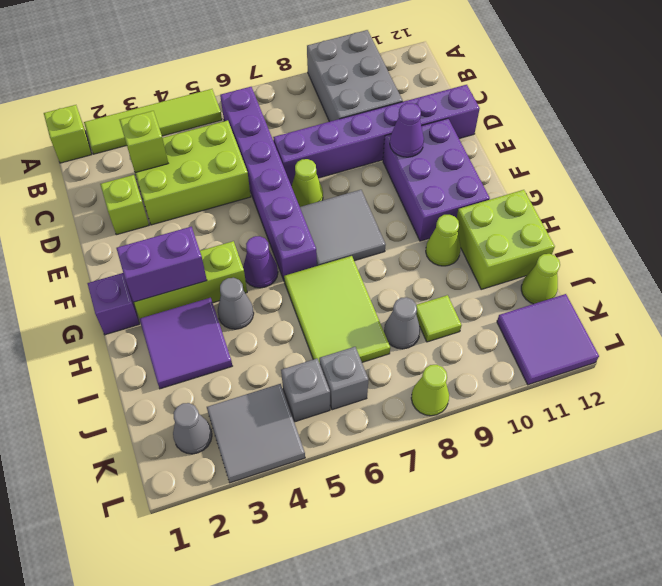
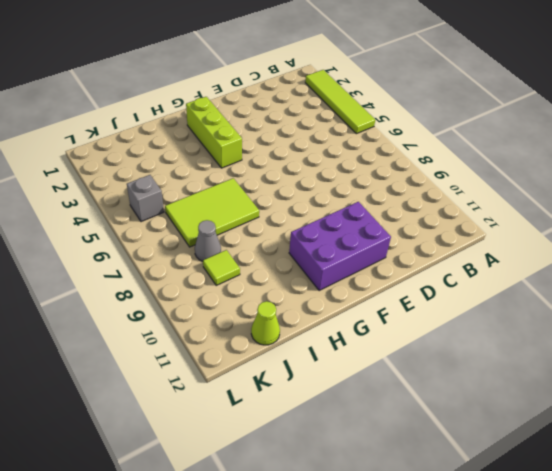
none -> lime 1x1 brick [44,105,92,163]
none -> grey 2x3 brick [307,30,403,122]
none -> purple 1x6 brick [220,87,317,280]
none -> lime 2x3 brick [135,120,251,225]

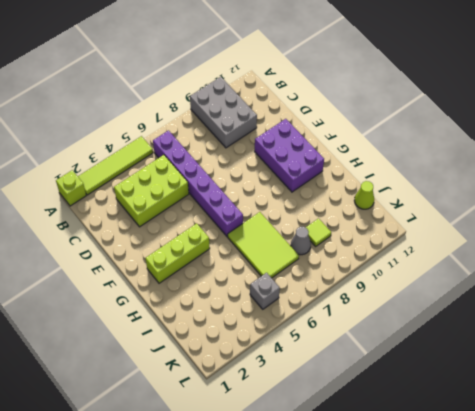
none -> lime 1x1 brick [100,175,149,235]
none -> purple 1x6 brick [273,85,480,186]
none -> lime 1x1 cone [291,159,323,207]
none -> grey 2x2 tile [300,190,386,266]

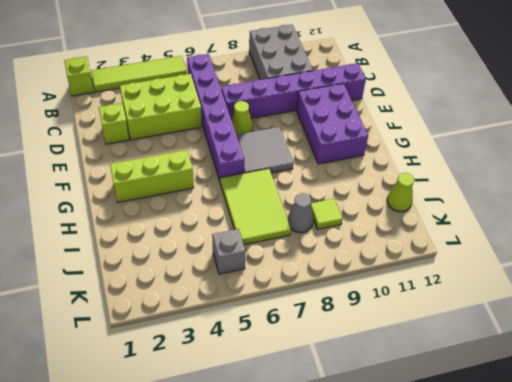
none -> purple 1x1 brick [87,273,139,335]
none -> purple 1x1 cone [243,236,278,288]
none -> purple 2x2 tile [140,298,232,389]
none -> grey 1x1 cone [218,278,254,329]

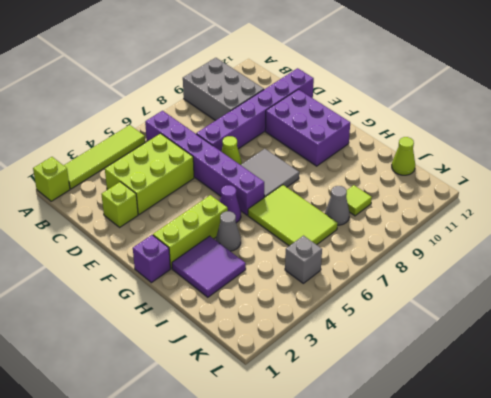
none -> lime 1x1 cone [426,215,461,266]
none -> lime 2x2 brick [457,190,555,289]
none -> grey 1x1 cone [173,403,212,454]
none -> grey 2x2 tile [207,384,305,483]

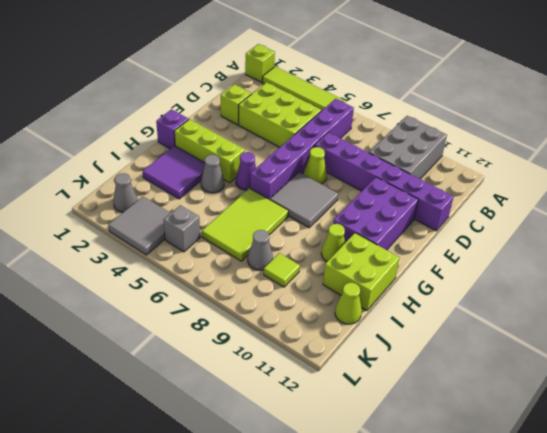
none -> grey 1x1 brick [319,347,369,410]
none -> purple 2x2 tile [497,294,599,385]
none -> lime 1x1 cone [411,365,449,416]
none -> lime 1x1 brick [120,111,168,173]

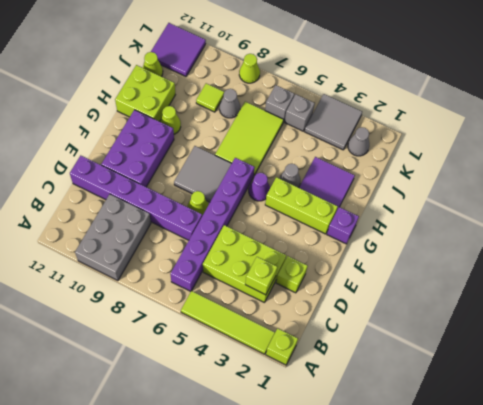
none -> purple 1x1 cone [390,103,424,157]
none -> purple 1x2 brick [116,227,207,302]

